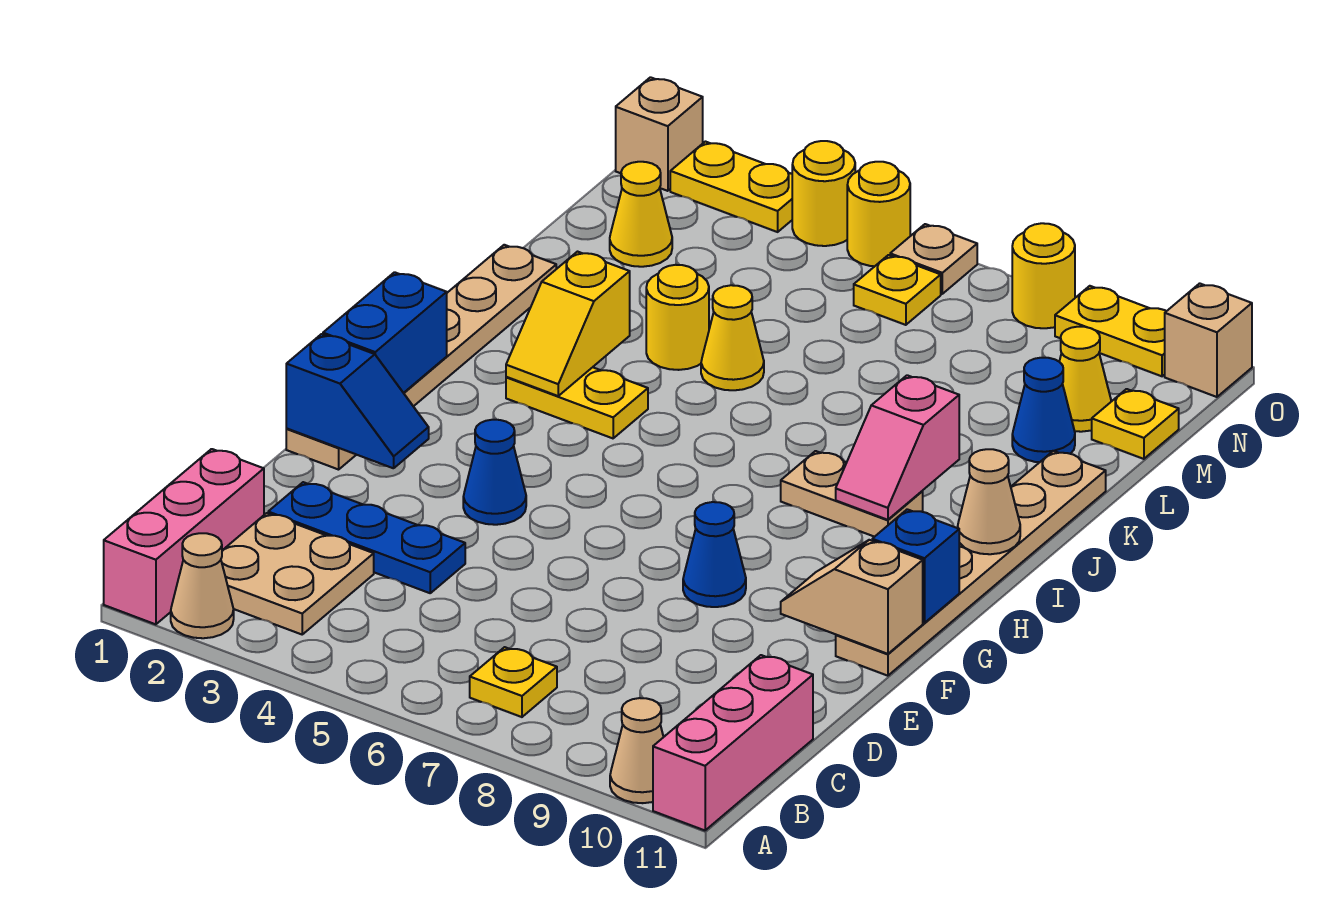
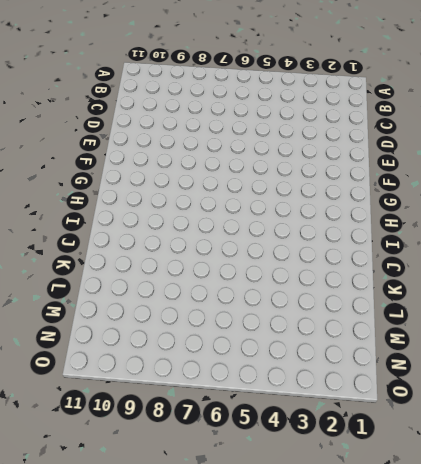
none -> pink 1x3 brick [104,449,264,624]
none -> tan 1x1 cone [171,533,234,638]
none -> tan 1x1 cone [610,698,663,803]
none -> pink 1x3 brick [653,655,813,830]

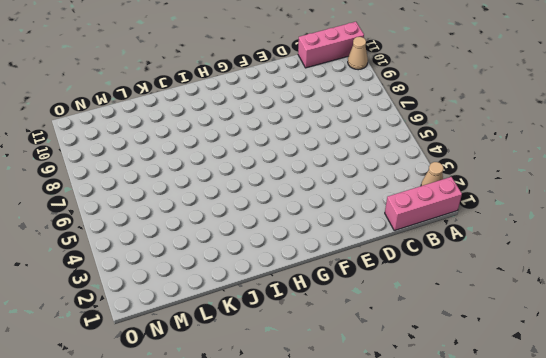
none -> tan 2x2 plate [221,513,374,634]
none -> yellow 1x1 plate [470,647,557,717]
none -> blue 1x3 plate [268,482,465,593]
none -> tan 1x6 plate [286,245,556,470]

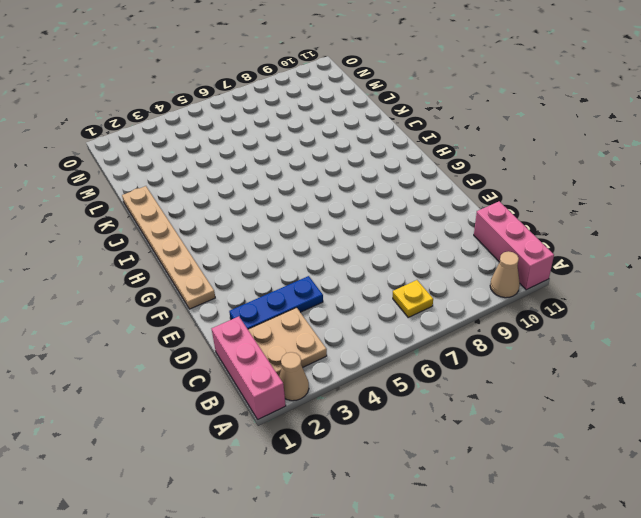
none -> blue 1x1 cone [463,420,526,525]
none -> blue 1x1 cone [683,502,746,607]
none -> tan 1x6 plate [836,451,1106,676]
none -> yellow 1x2 plate [506,367,648,438]

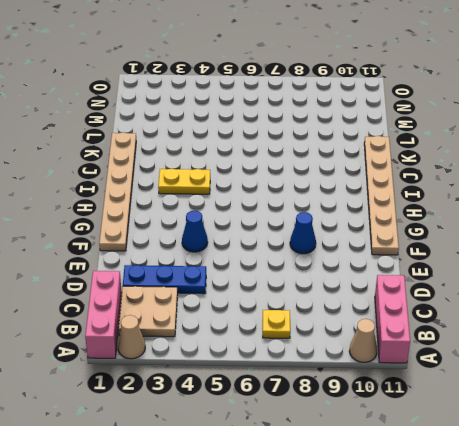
none -> tan 1x2 plate [781,451,923,537]
none -> yellow 1x1 round brick [646,265,709,370]
none -> yellow 1x1 cone [701,285,764,390]
none -> blue 1x1 cone [1012,358,1075,462]

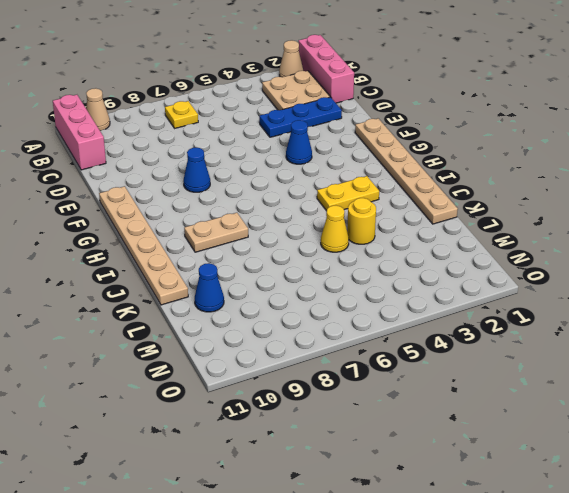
none -> yellow 1x1 cone [610,162,672,267]
none -> yellow 1x1 cone [1059,327,1111,432]
none -> yellow 1x1 plate [1092,389,1179,459]
none -> yellow 1x1 plate [854,255,941,325]

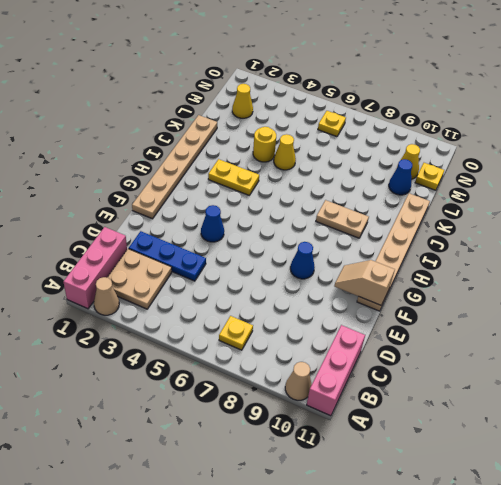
none -> tan 1x1 brick [616,77,703,191]
none -> yellow 1x2 plate [670,142,792,232]
none -> yellow 1x1 round brick [792,141,855,246]
none -> yellow 1x1 round brick [847,162,910,266]

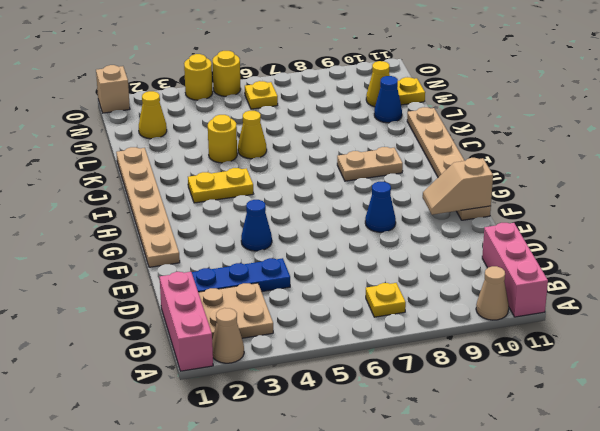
none -> yellow 1x2 plate [670,142,792,232]
none -> tan 1x1 plate [890,224,977,294]
none -> yellow 1x1 round brick [1012,223,1075,328]
none -> yellow 1x2 plate [1055,286,1166,376]

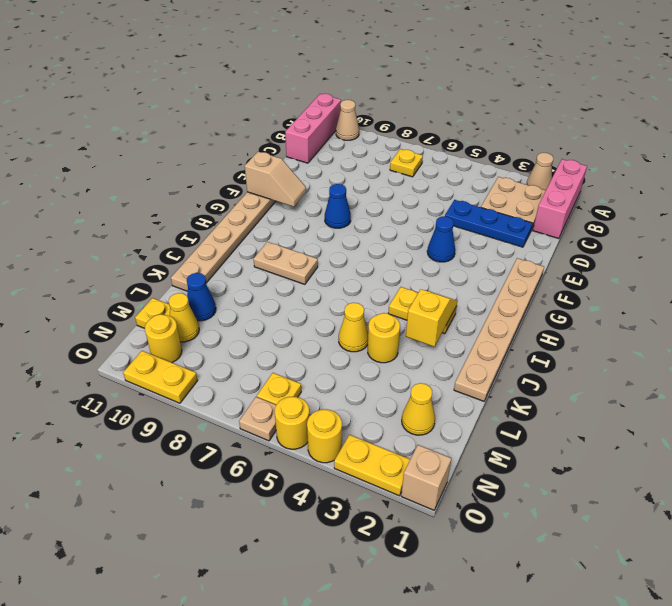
yellow 1x1 round brick [145,314,182,363] -> yellow 1x1 round brick moved to [1012,223,1075,328]
none -> tan 1x1 brick [1165,283,1252,397]
none -> blue 1x2 slope [286,334,429,468]
none -> blue 1x2 brick [323,272,447,393]
none -> blue 1x1 brick [872,509,959,623]

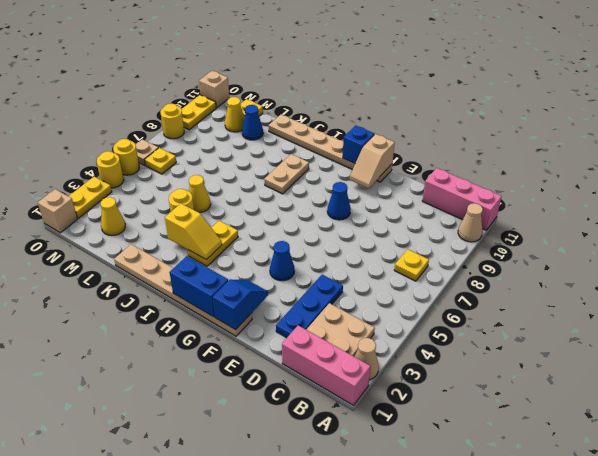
none -> pink 1x2 slope [836,375,959,520]
none -> tan 1x1 cone [958,449,1020,554]

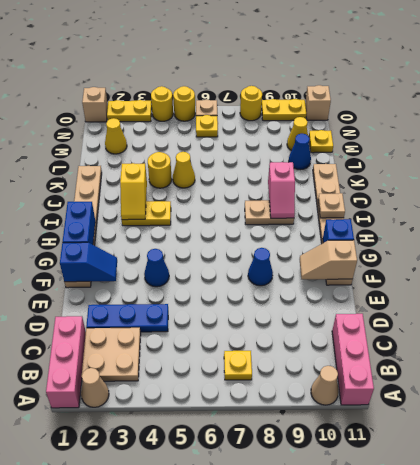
tan 1x1 plate [318,193,345,218] -> tan 1x1 cone [958,449,1020,554]

